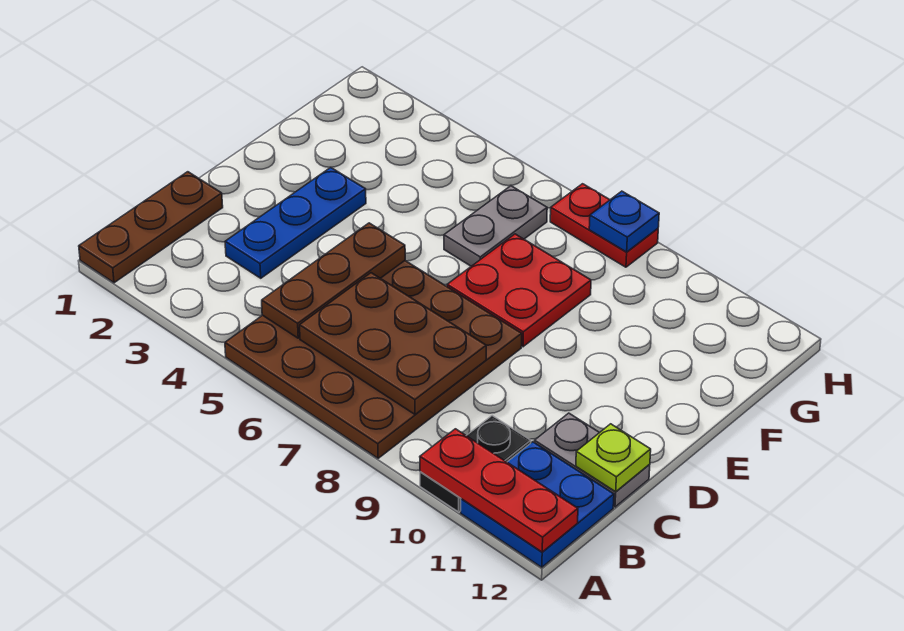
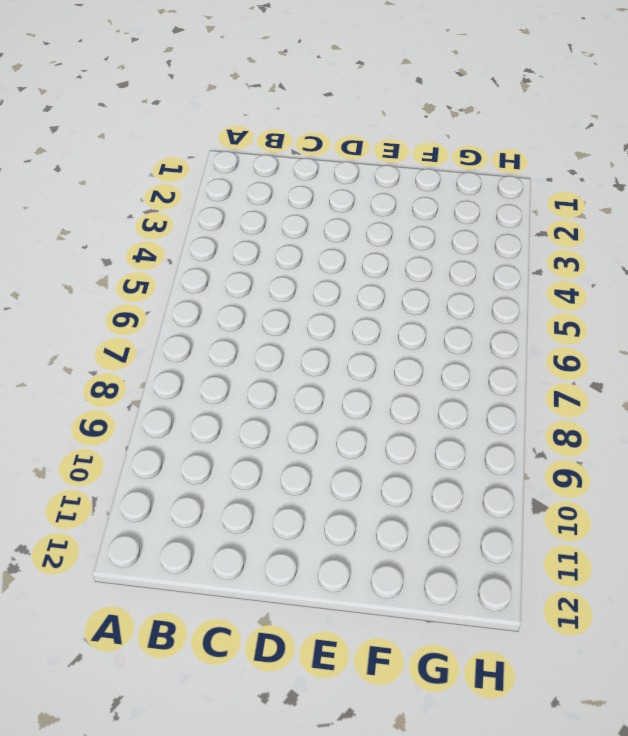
none -> brown 1x3 plate [79,172,223,283]
none -> brown 4x4 plate [225,261,522,458]
none -> black 1x2 plate [420,416,531,512]

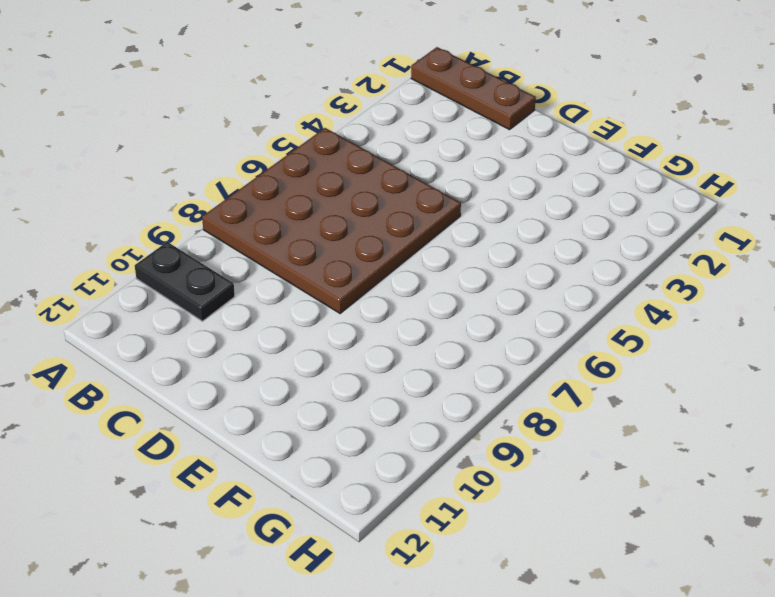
none -> blue 2x2 plate [461,442,614,567]
none -> blue 1x3 plate [225,167,366,278]
none -> grey 1x2 plate [534,413,650,507]

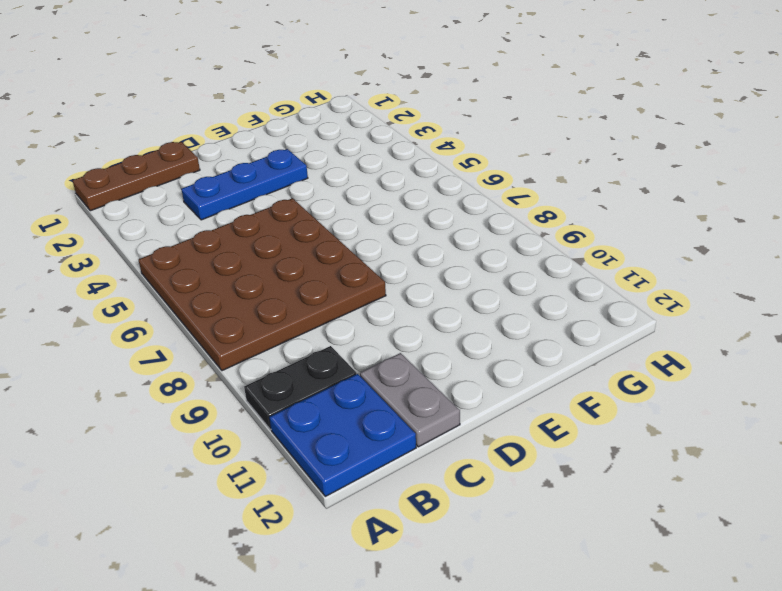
none -> red 2x2 plate [447,234,591,347]
none -> grey 1x2 plate [444,186,547,266]
none -> red 1x2 plate [550,184,658,267]

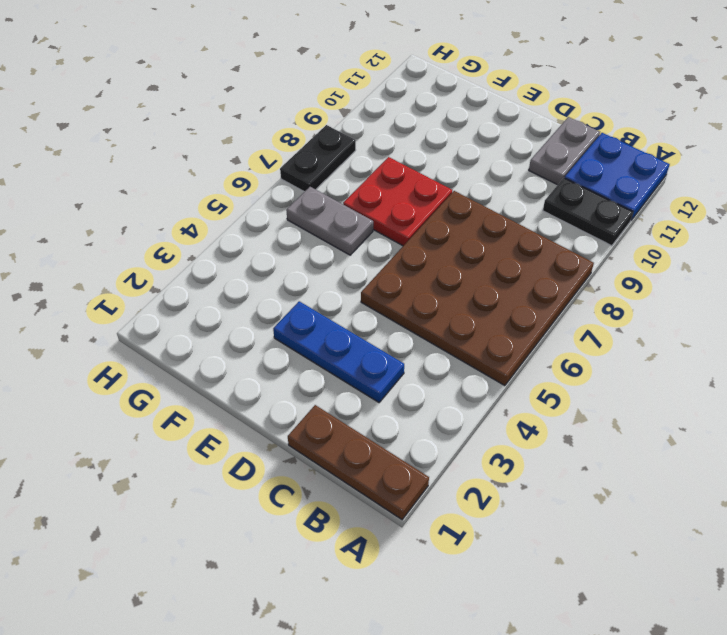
black 1x2 plate [280,125,356,192] -> red 1x2 plate [550,184,658,267]
none -> red 1x3 plate [420,429,578,552]
none -> brown 1x3 plate [262,223,405,338]
none -> brown 2x3 plate [300,273,486,414]

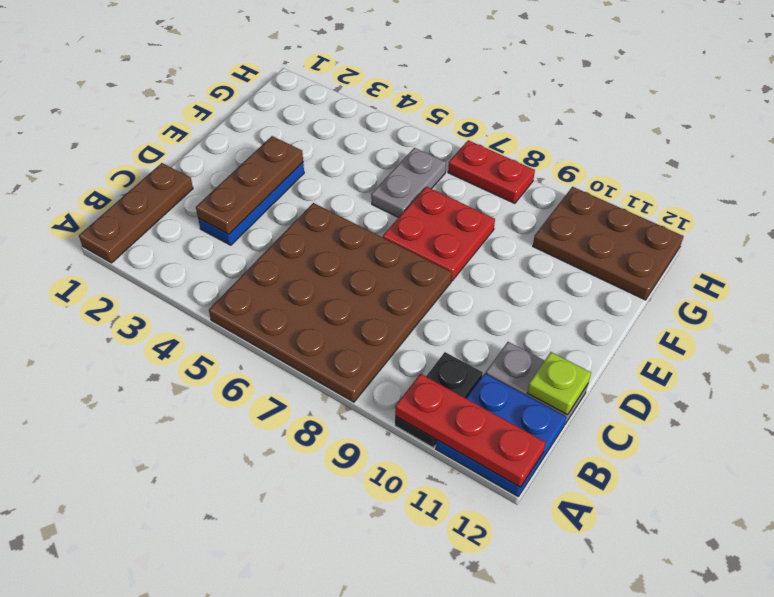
brown 1x3 plate [196,136,303,234] -> brown 1x3 plate moved to [262,223,405,338]
brown 2x3 plate [533,187,684,300] -> brown 2x3 plate moved to [300,273,486,414]
none -> blue 1x1 plate [589,191,659,252]

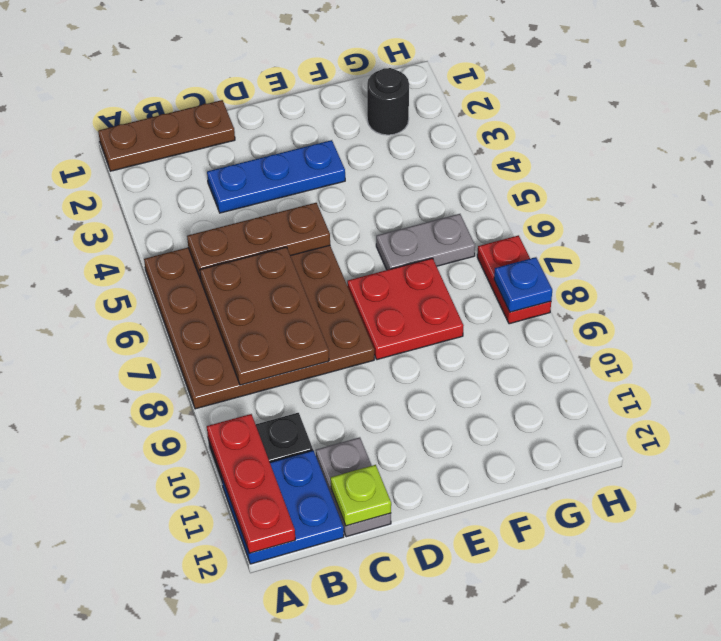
black 1x1 round brick [367,68,409,135] -> none

